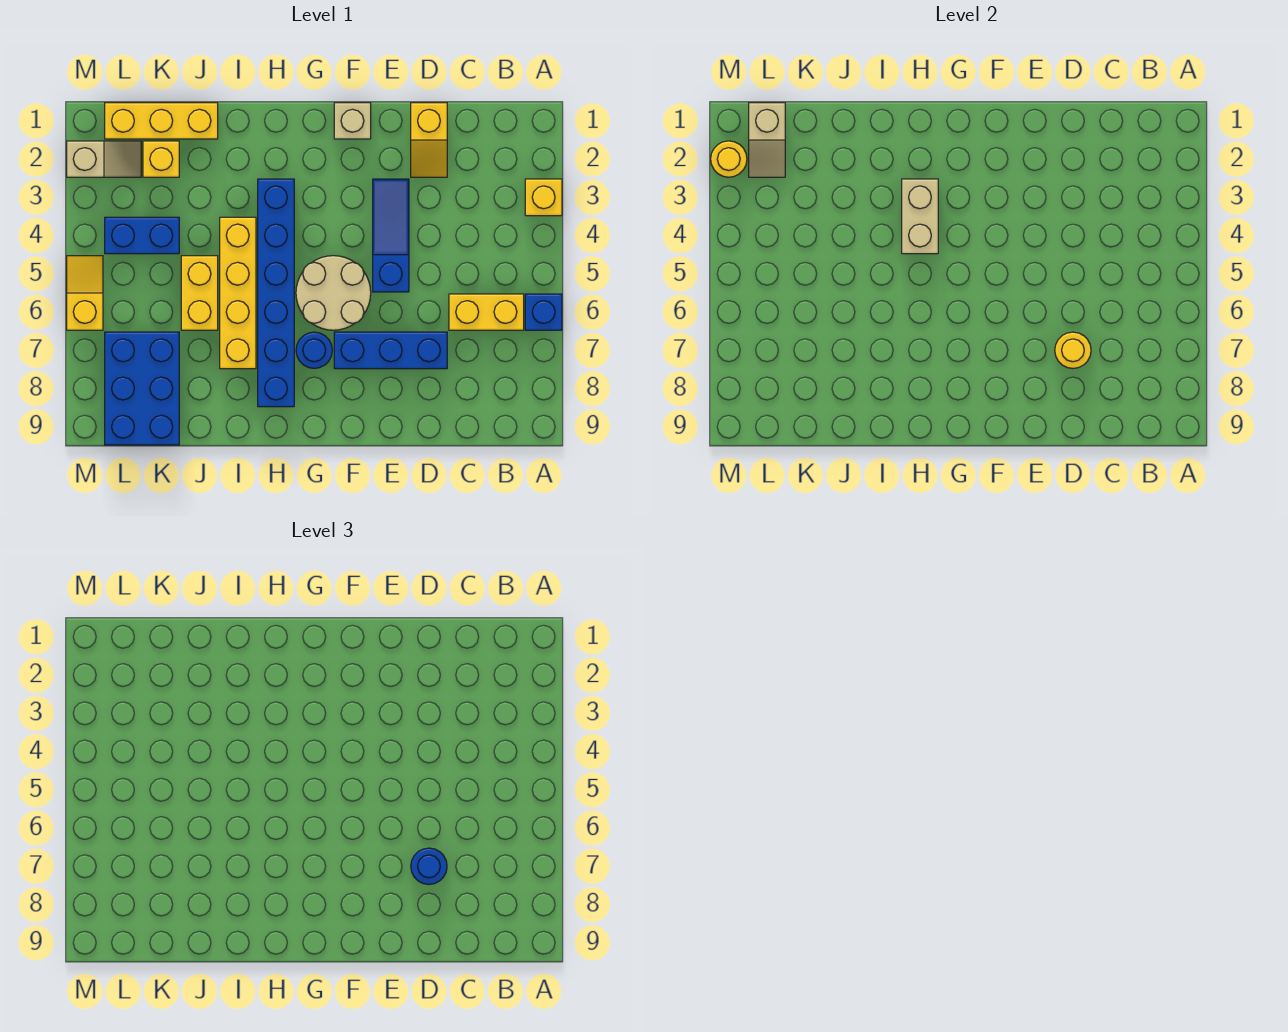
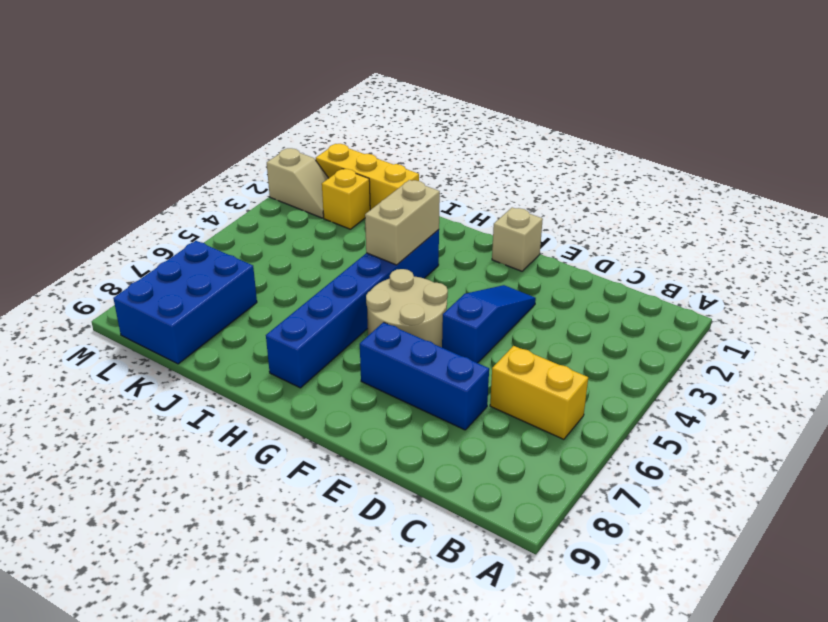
none -> yellow 1x1 brick [525,179,562,216]
none -> blue 1x1 brick [525,294,562,330]
none -> yellow 1x2 slope [411,103,447,177]

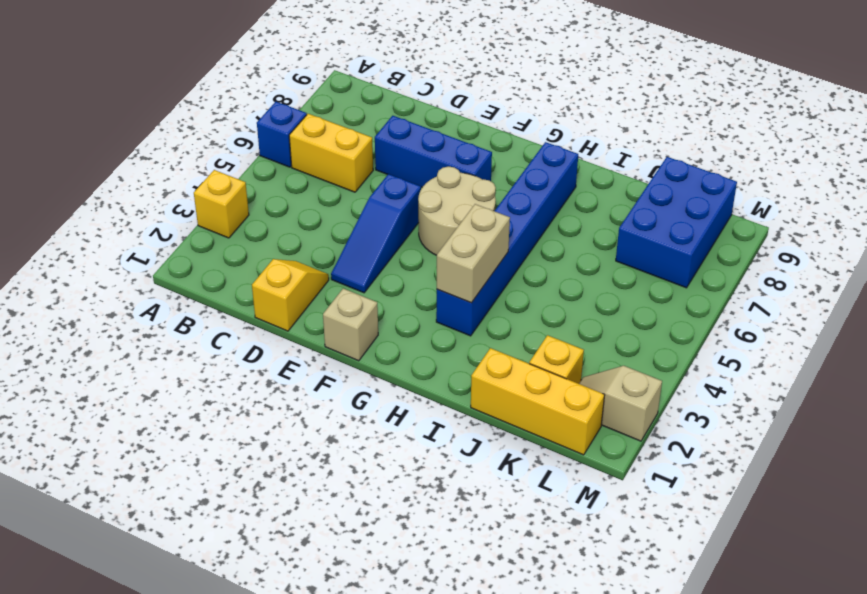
none -> blue 1x1 round brick [296,332,332,368]
none -> yellow 1x4 brick [220,217,256,369]
none -> yellow 1x2 brick [181,256,218,330]

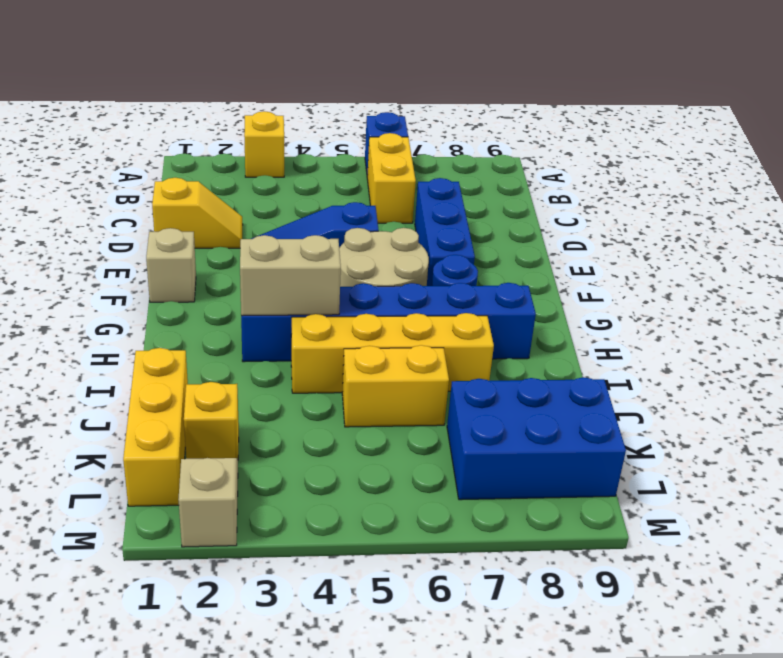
none -> blue 1x2 brick [105,217,179,254]
none -> yellow 1x2 slope [67,256,103,330]
none -> yellow 1x1 round brick [1055,332,1091,368]

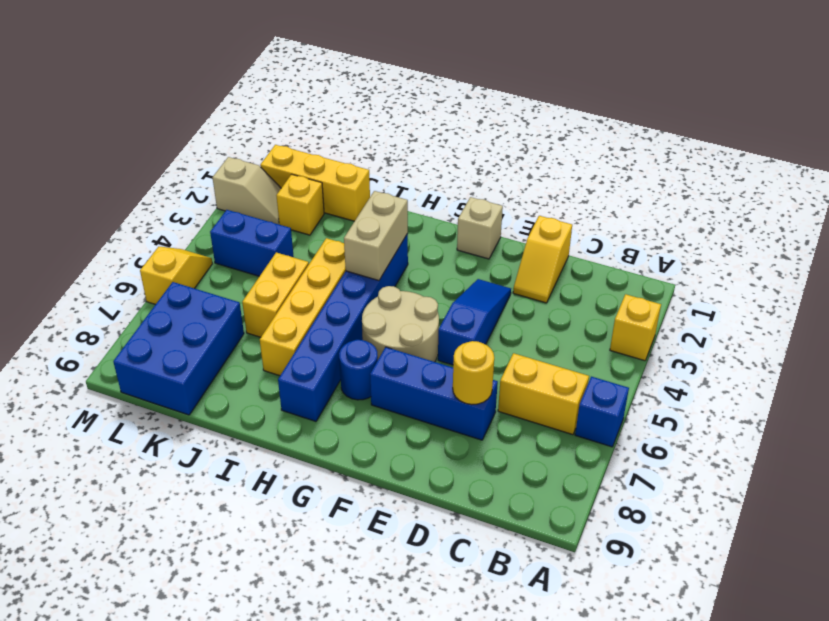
none -> tan 1x2 slope [749,103,785,177]
none -> yellow 1x1 round brick [711,141,747,177]
none -> blue 1x1 round brick [411,848,447,884]

